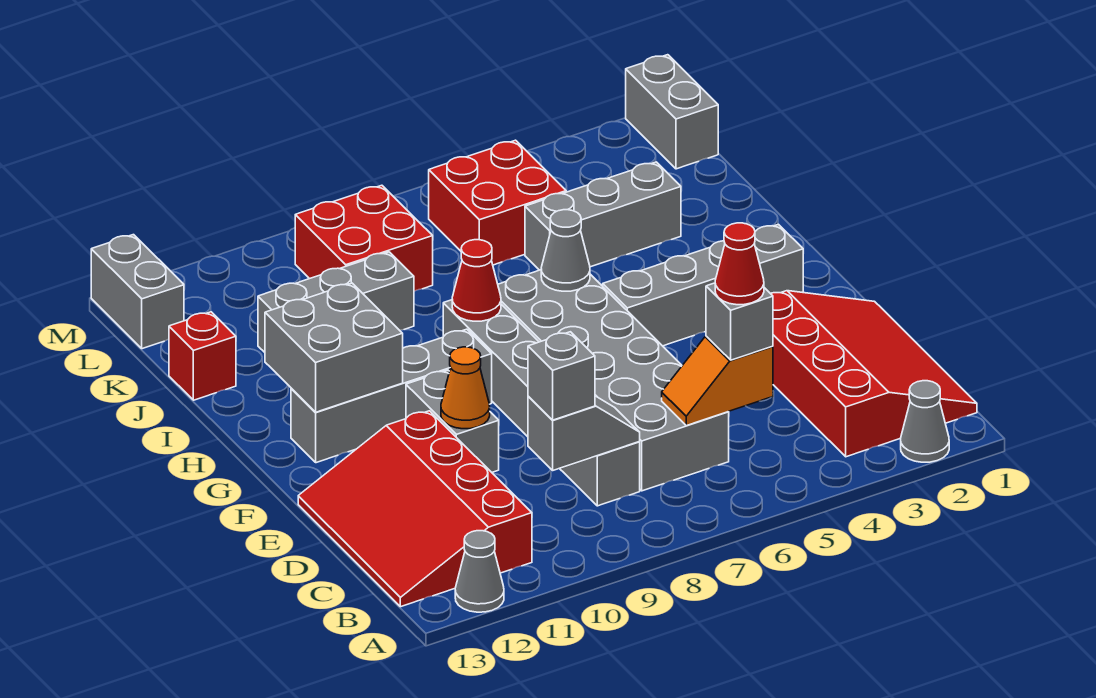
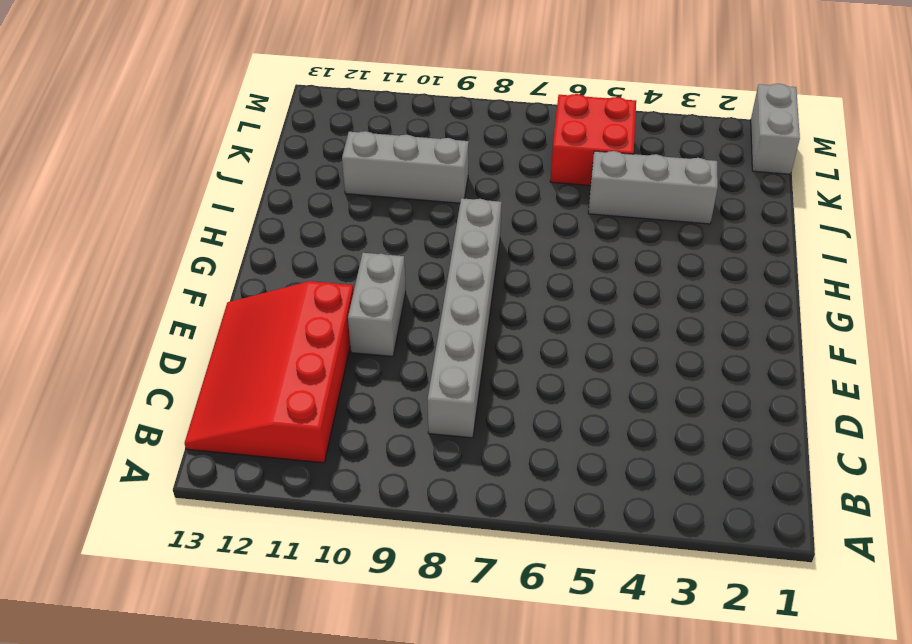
none -> grey 1x1 cone [901,381,949,462]
none -> grey 1x1 cone [455,531,504,612]
none -> red 3x4 slope [770,291,977,457]

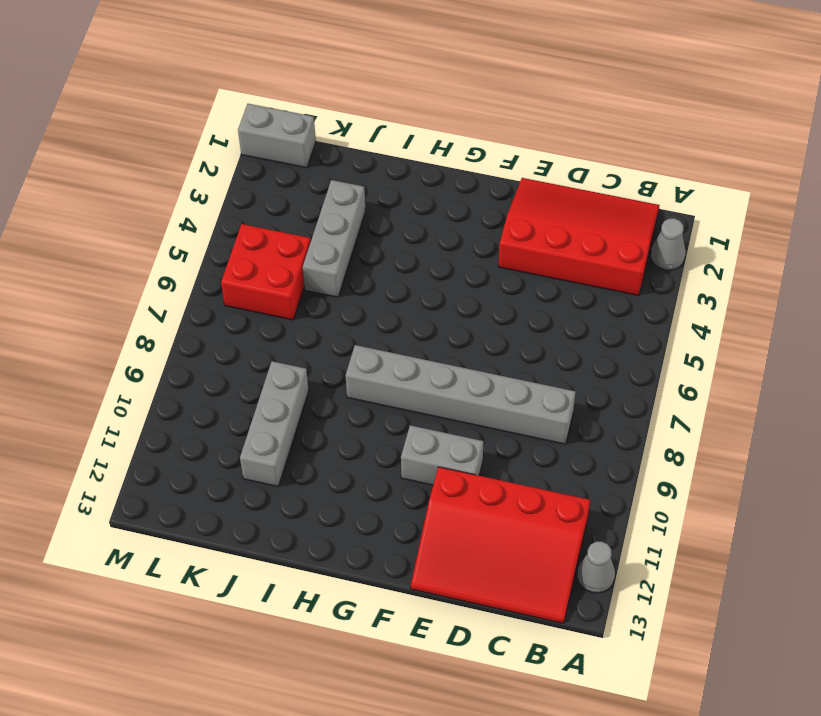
none -> grey 2x6 brick [498,270,729,491]
none -> grey 1x4 brick [603,224,803,346]
none -> grey 1x4 brick [291,329,492,463]

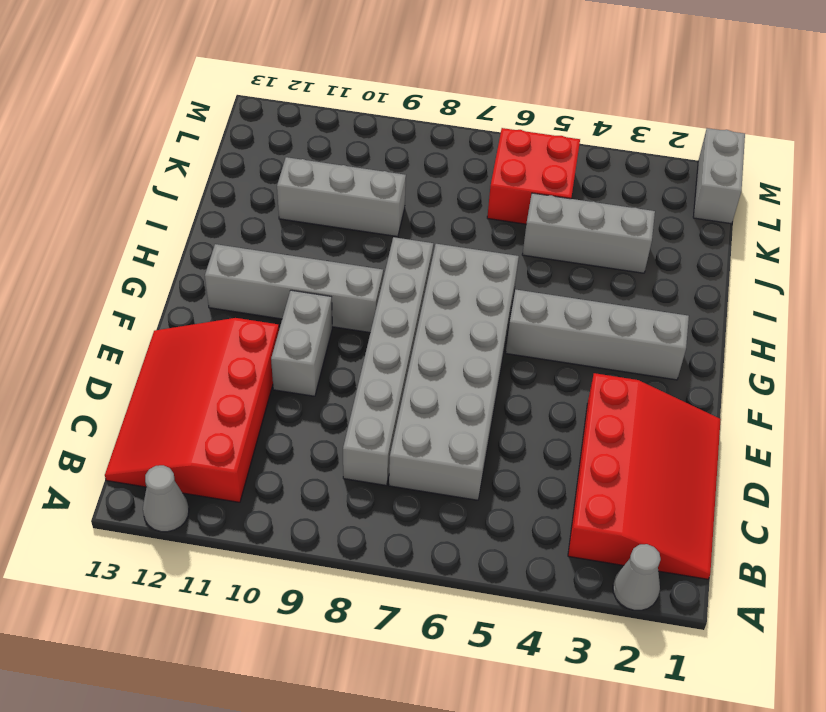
none -> red 1x1 brick [169,312,236,400]
none -> red 2x2 brick [295,185,433,291]
none -> grey 1x2 brick [91,235,184,349]

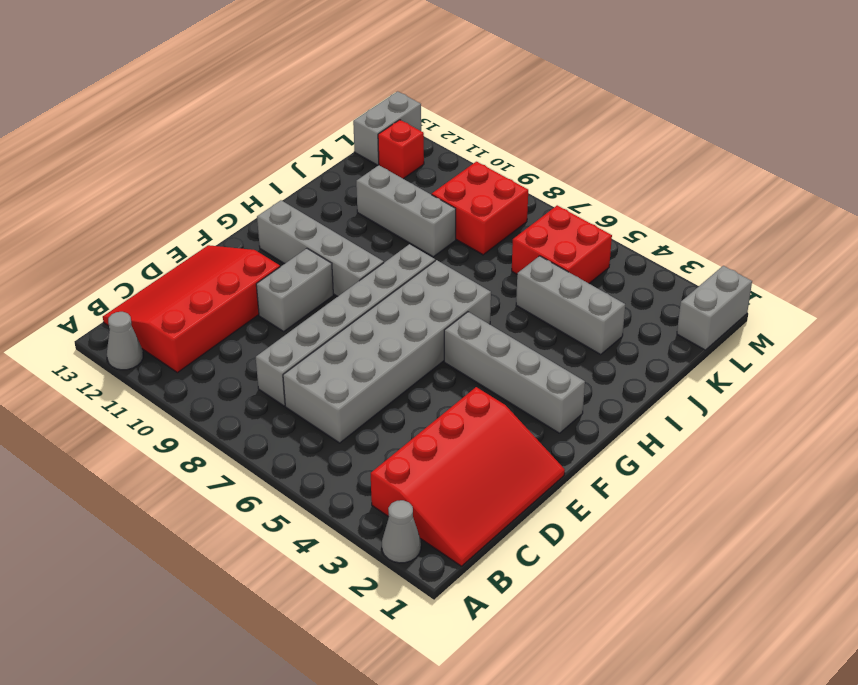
red 1x1 brick [378,120,424,179] -> red 1x1 brick moved to [169,312,236,400]
none -> orange 1x2 slope [662,336,773,426]
none -> grey 1x2 slope [528,396,640,470]
none -> orange 1x1 cone [441,347,490,429]

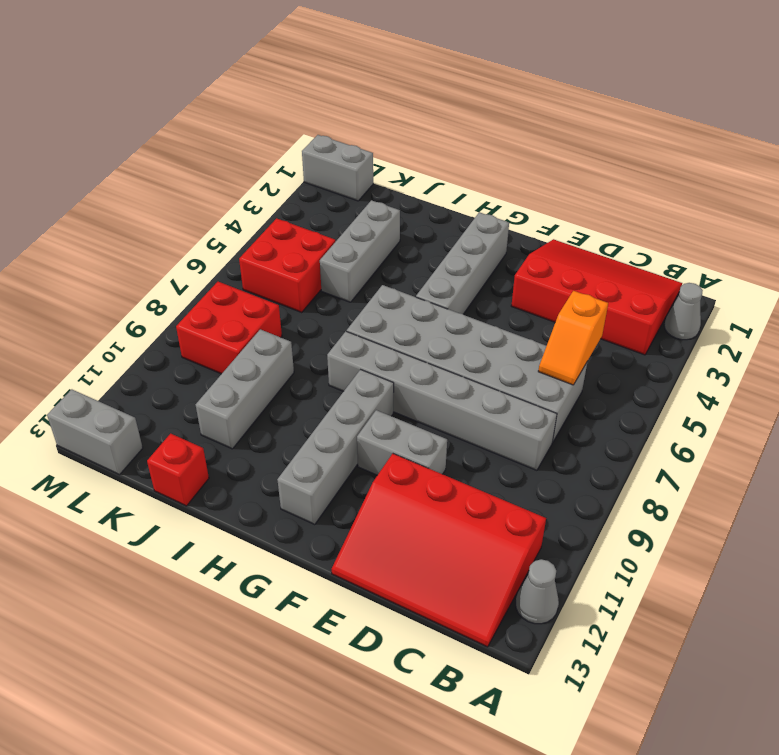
none -> grey 1x2 slope [528,396,640,470]
none -> orange 1x1 cone [441,347,490,429]
none -> grey 2x2 brick [265,283,403,412]

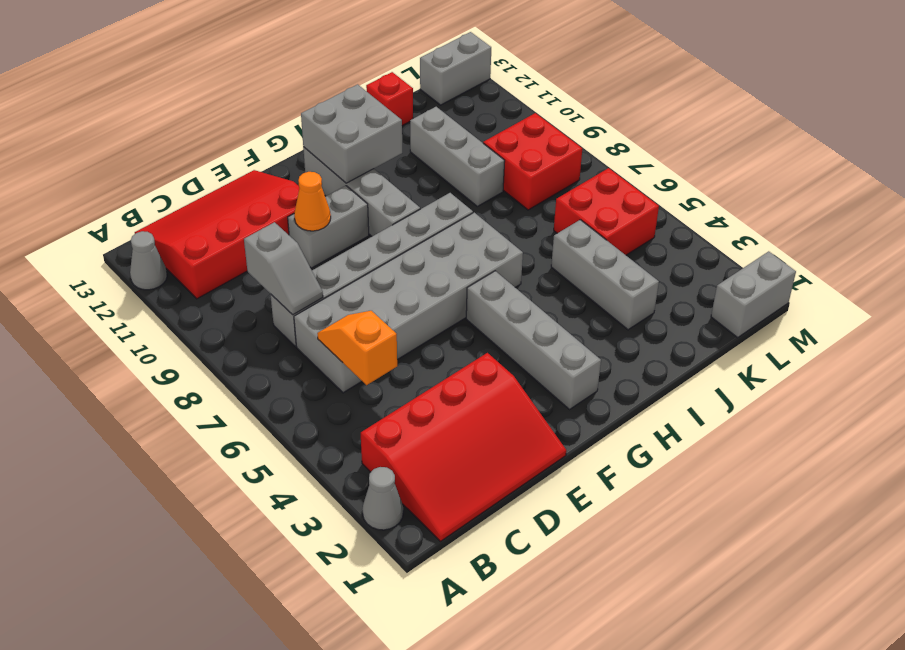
none -> grey 1x1 cone [541,210,590,291]
none -> red 1x1 cone [452,240,501,321]
none -> grey 1x1 brick [706,283,773,360]

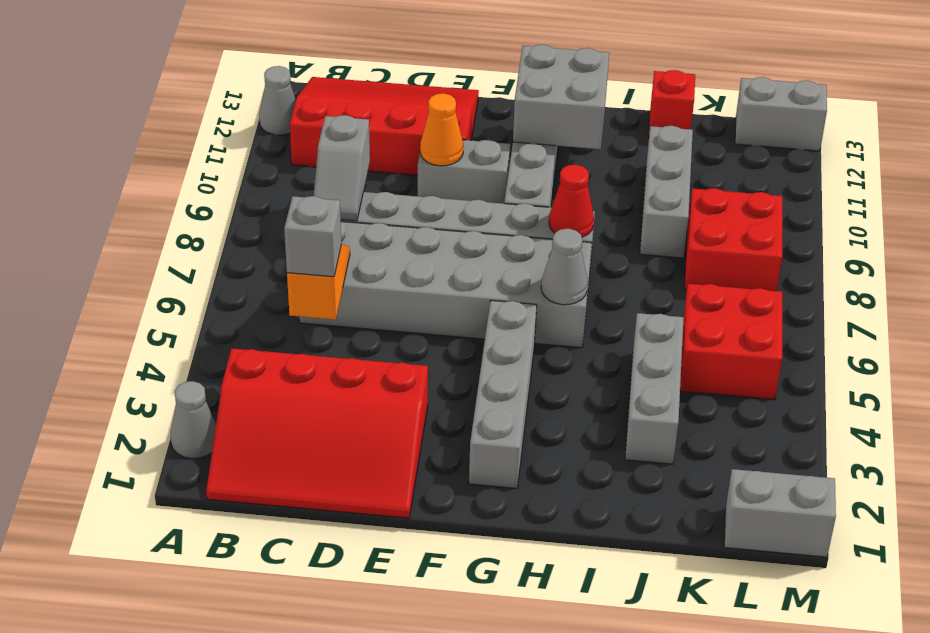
none -> grey 1x1 brick [528,332,595,420]
none -> red 1x1 cone [715,223,764,305]

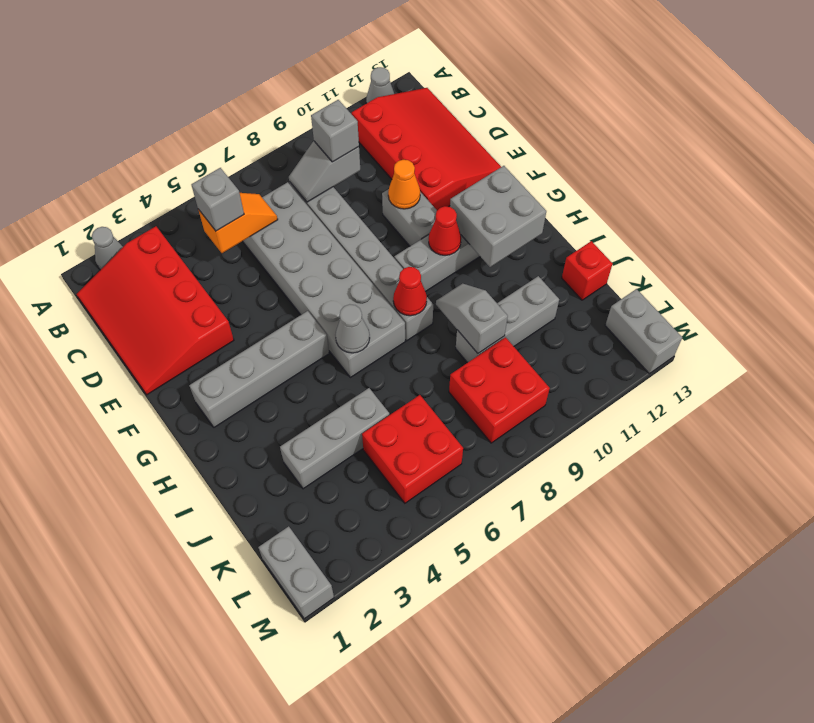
red 1x1 cone [429,206,461,255] -> red 1x1 cone moved to [715,223,764,305]
grey 1x2 slope [436,283,508,353] -> none

